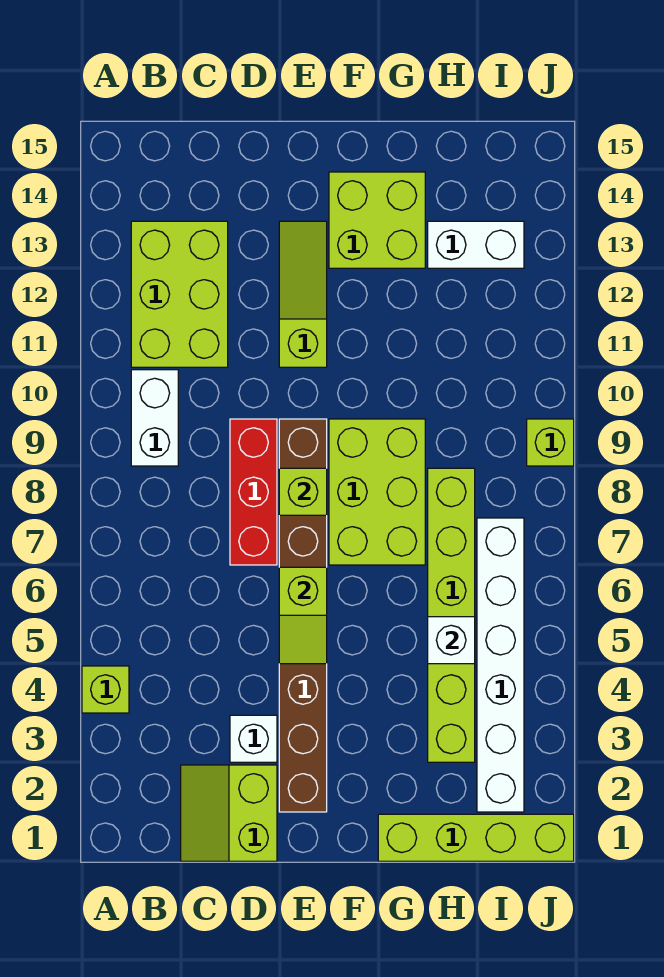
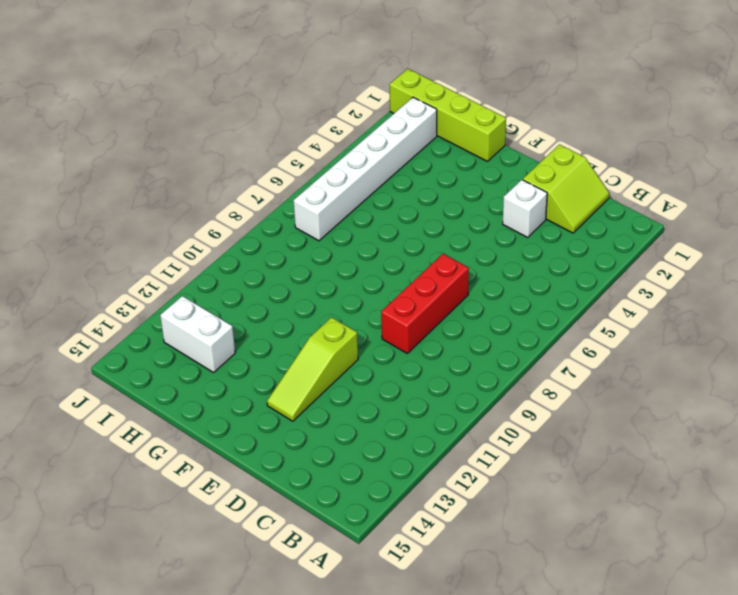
none -> lime 1x1 brick [82,666,129,713]
none -> white 1x2 brick [131,370,178,466]
none -> lime 2x3 brick [131,221,228,367]

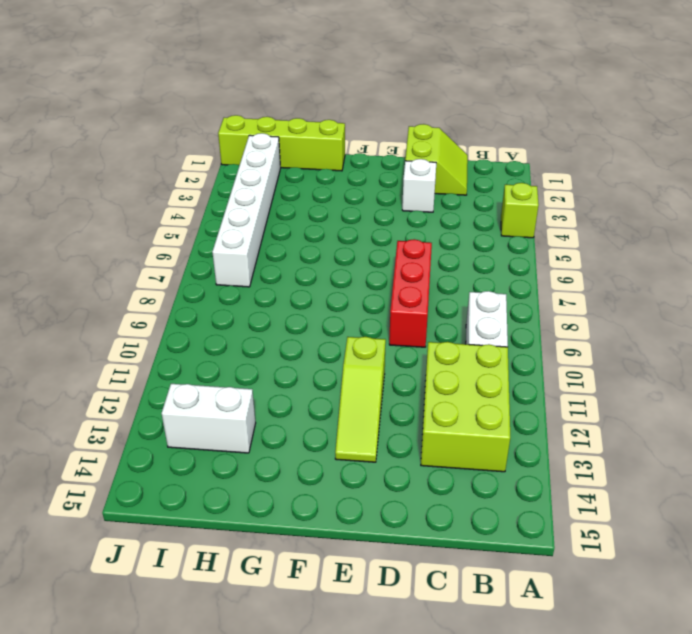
none -> brown 1x8 brick [279,419,327,812]
none -> lime 2x3 brick [329,419,425,565]
none -> lime 2x2 brick [329,172,425,268]

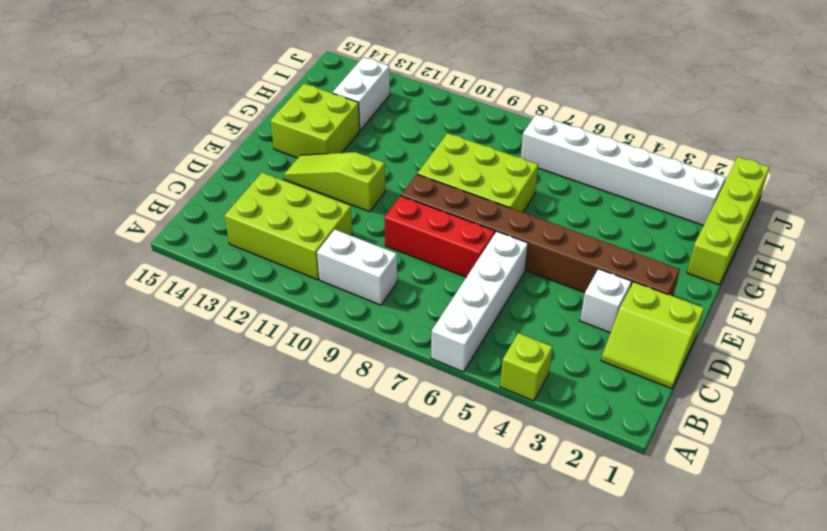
white 1x4 brick [431,231,528,372] -> none
none -> lime 1x6 brick [428,468,475,762]
none -> lime 1x1 brick [527,419,574,466]
none -> lime 1x2 slope [279,567,327,664]

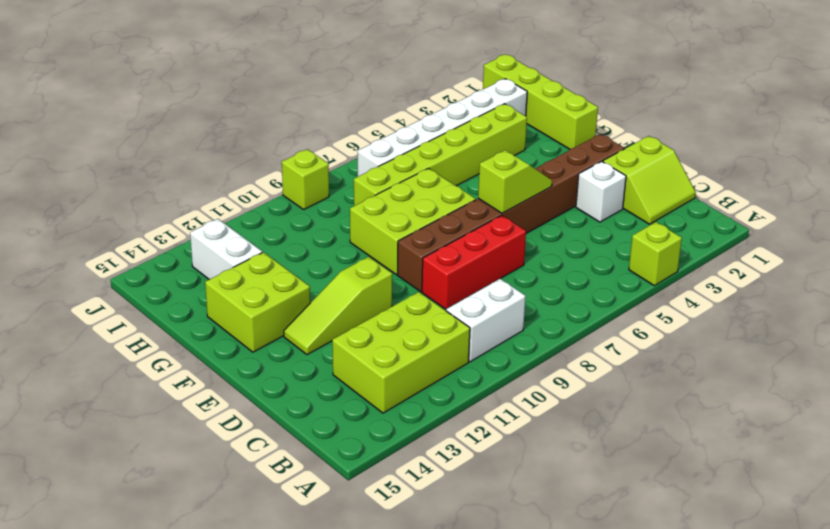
none -> lime 1x1 brick [279,468,327,515]
none -> white 1x1 brick [428,617,475,664]

